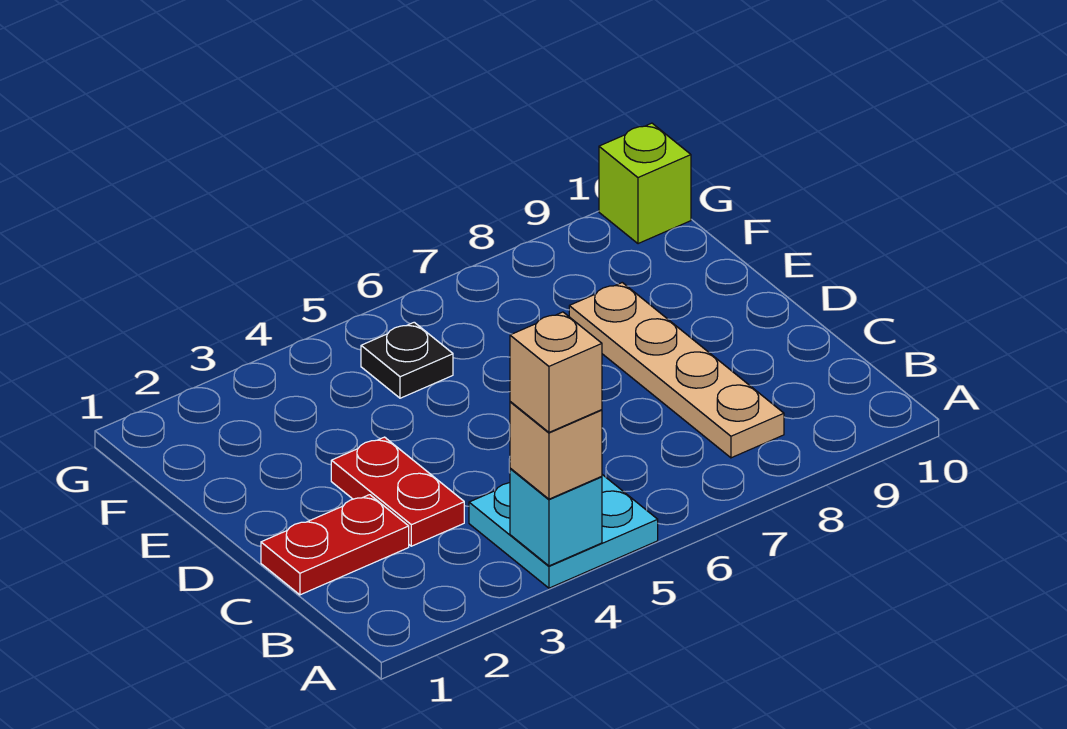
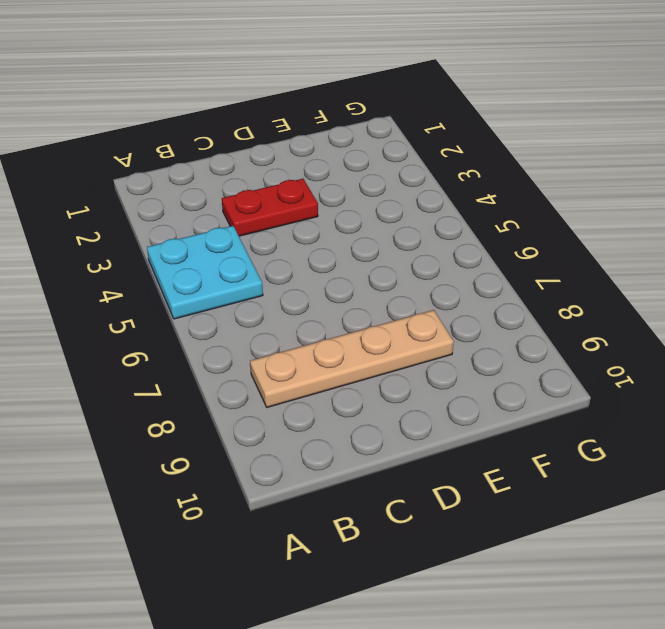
none -> red 1x2 plate [261,495,409,595]
none -> black 1x1 plate [361,322,453,398]

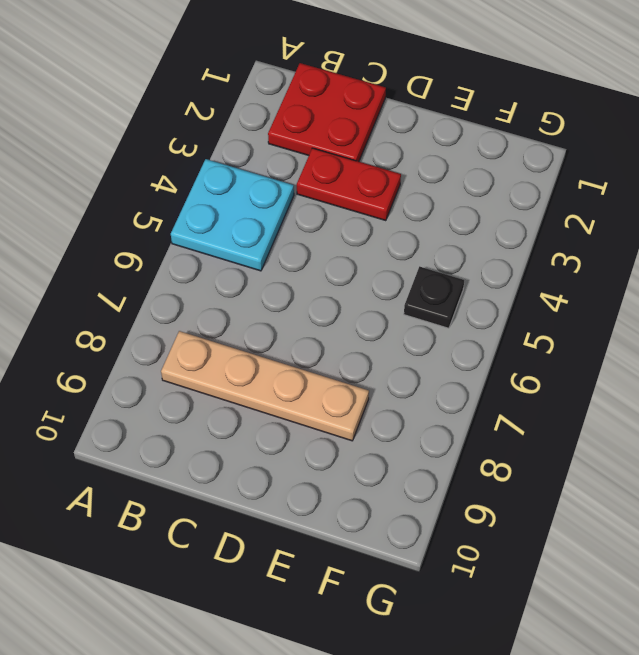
red 2x2 plate [268,63,386,162] -> red 1x2 plate [261,495,409,595]
none -> lime 1x1 brick [599,123,691,244]
none -> cyan 1x1 brick [510,468,602,566]

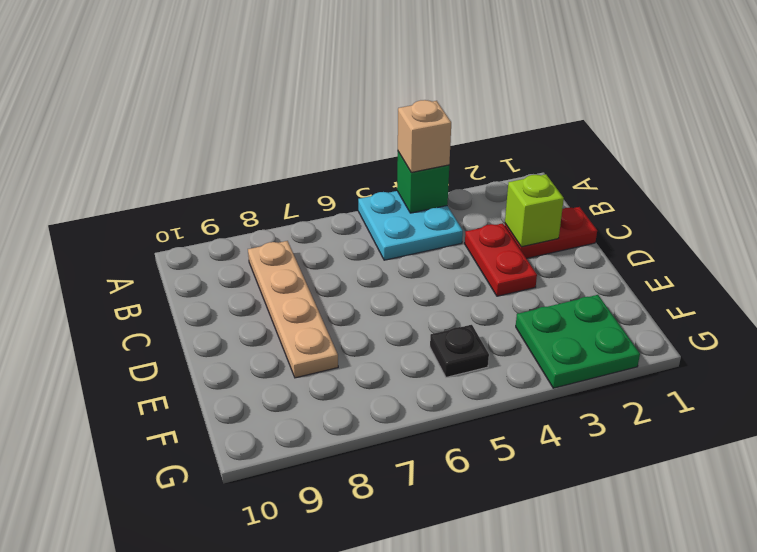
green 1x1 brick [397,152,449,213] -> cyan 1x1 brick [510,468,602,566]
lime 1x1 brick [505,174,564,247] -> lime 1x1 brick moved to [599,123,691,244]
green 2x2 plate [516,295,640,388] -> none
none -> tan 1x1 brick [510,312,602,432]

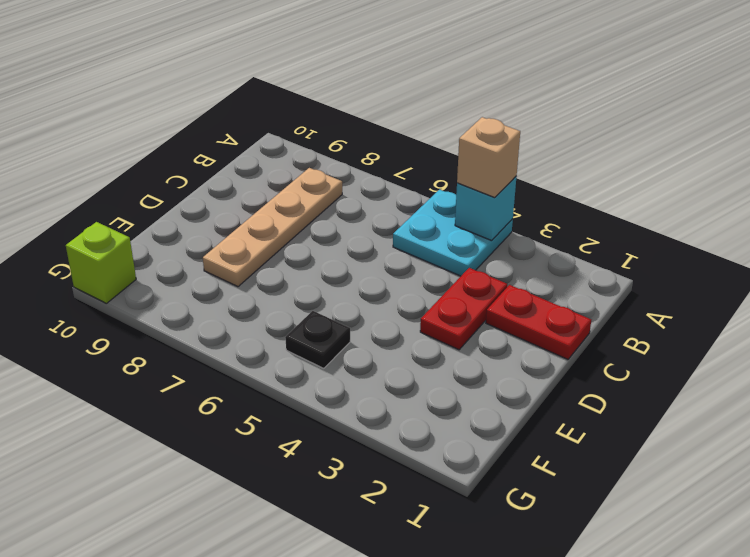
none -> tan 1x1 brick [510,312,602,432]

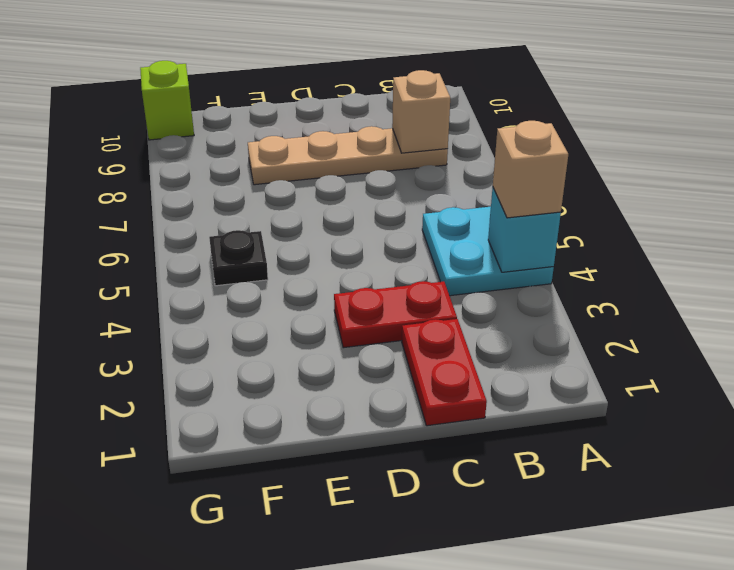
tan 1x1 brick [392,70,450,153] -> tan 1x1 brick moved to [510,312,602,432]

